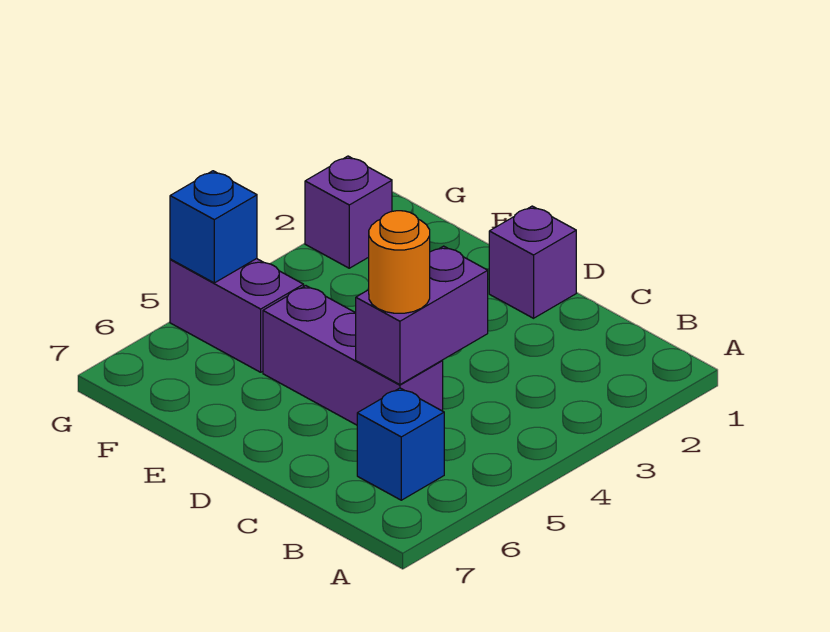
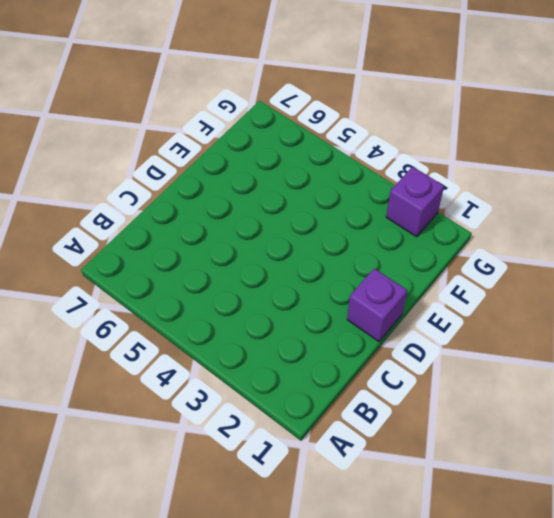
none -> blue 1x1 brick [357,388,444,500]
none -> purple 1x3 brick [263,286,443,425]

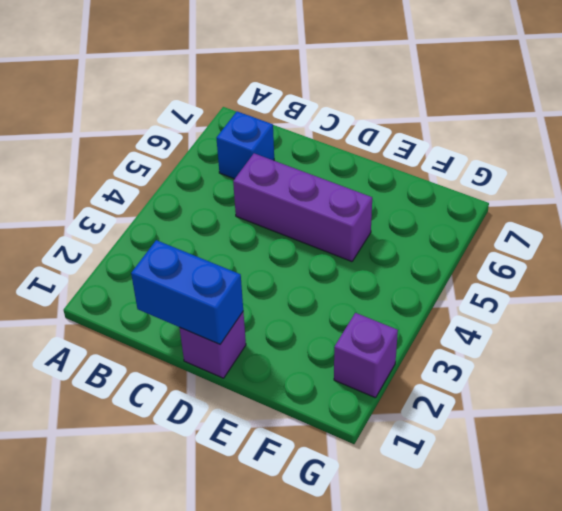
blue 1x2 brick [131,240,243,344] -> none
none -> purple 1x2 brick [170,259,304,372]
none -> purple 1x2 brick [356,246,488,385]

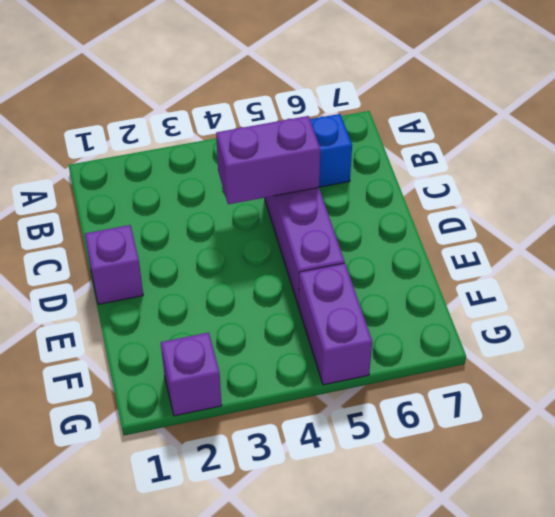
none -> blue 1x1 brick [170,171,257,283]
none -> orange 1x1 round brick [369,211,430,313]

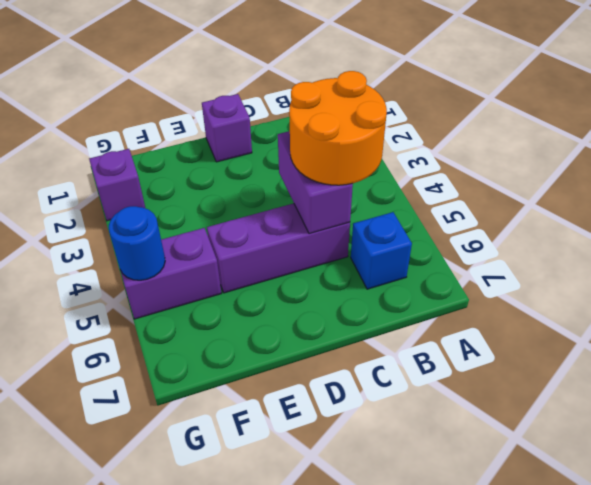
orange 2x2 round brick [289,71,387,185] -> orange 1x1 round brick [369,211,430,313]
blue 1x1 round brick [109,206,165,280] -> blue 1x1 brick [170,171,257,283]

